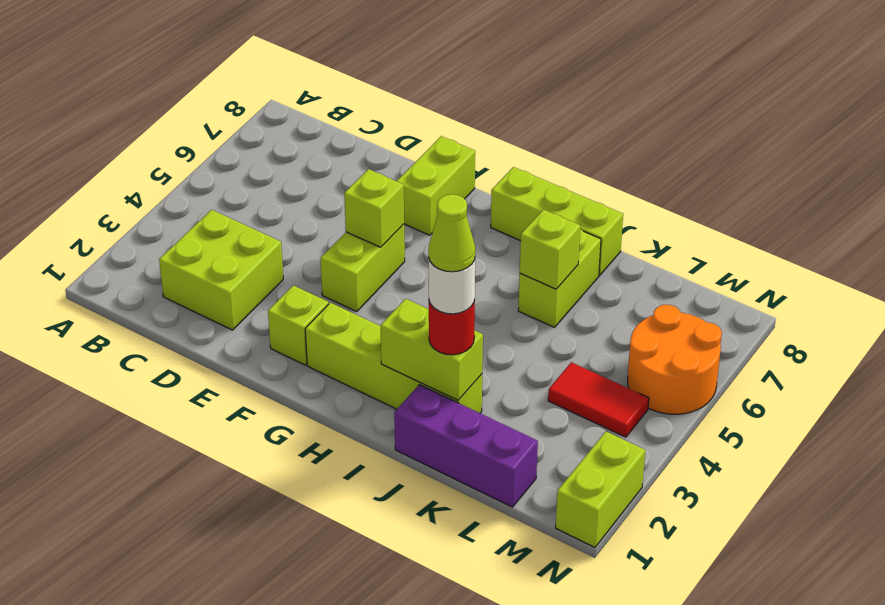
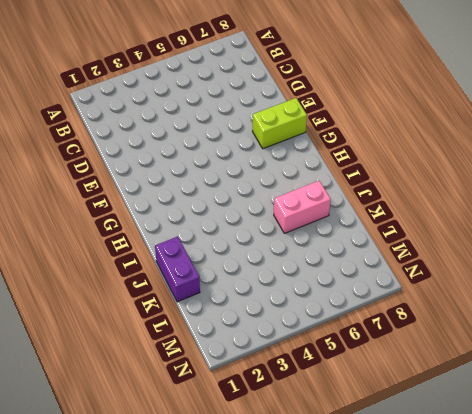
purple 1x2 brick [155,237,200,302] -> purple 1x3 brick [394,385,538,507]
pink 1x2 brick [274,181,331,233] -> lime 1x2 brick [518,229,601,327]
none -> lime 2x2 brick [159,210,283,330]
none -> lime 1x1 brick [268,285,329,365]
none -> lime 1x2 brick [320,224,405,311]

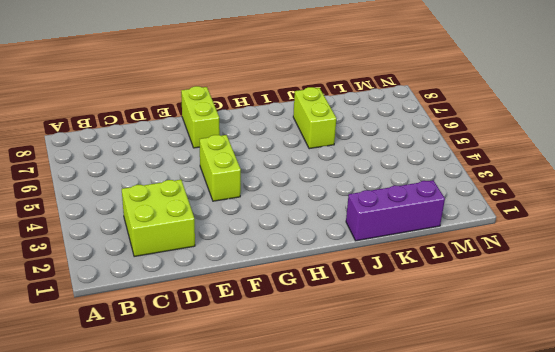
none -> lime 1x1 brick [268,285,329,365]
none -> lime 1x4 brick [305,303,482,413]
none -> lime 1x3 brick [491,167,623,275]

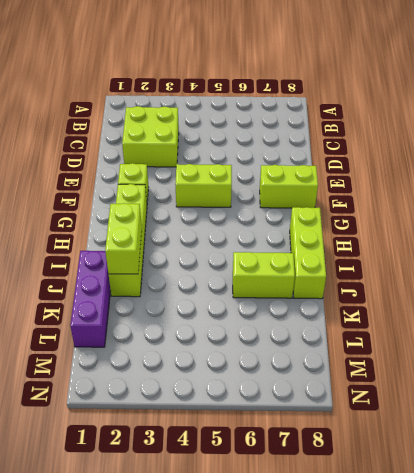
none -> red 1x2 tile [548,362,649,437]
none -> orange 2x2 round brick [628,305,722,414]
none -> lime 1x2 brick [556,432,645,547]

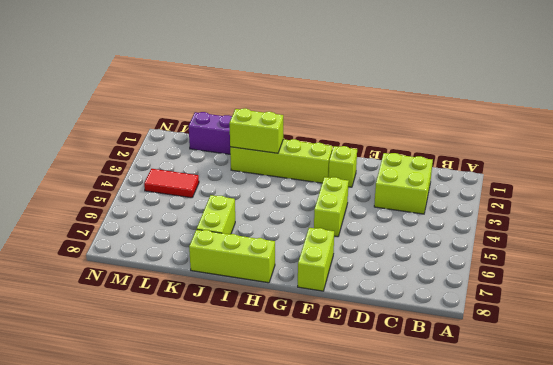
none -> orange 2x2 round brick [628,305,722,414]
none -> lime 1x2 brick [556,432,645,547]
none -> lime 1x1 brick [344,169,404,247]

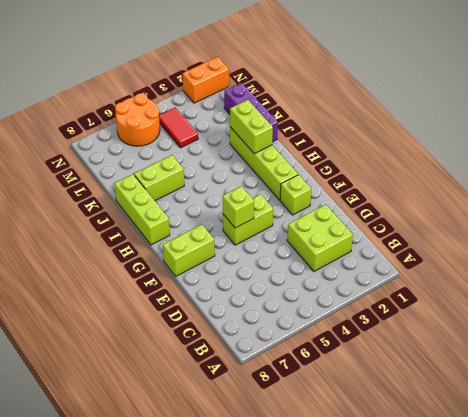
orange 1x2 brick [182,57,229,103] -> lime 1x2 brick [556,432,645,547]
none -> lime 1x1 brick [520,209,580,289]
none -> red 1x1 round brick [429,300,475,355]
none -> white 1x1 round brick [428,257,475,314]

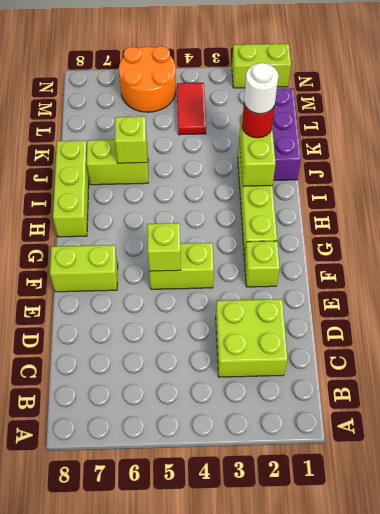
none -> lime 1x1 cone [428,194,475,272]

